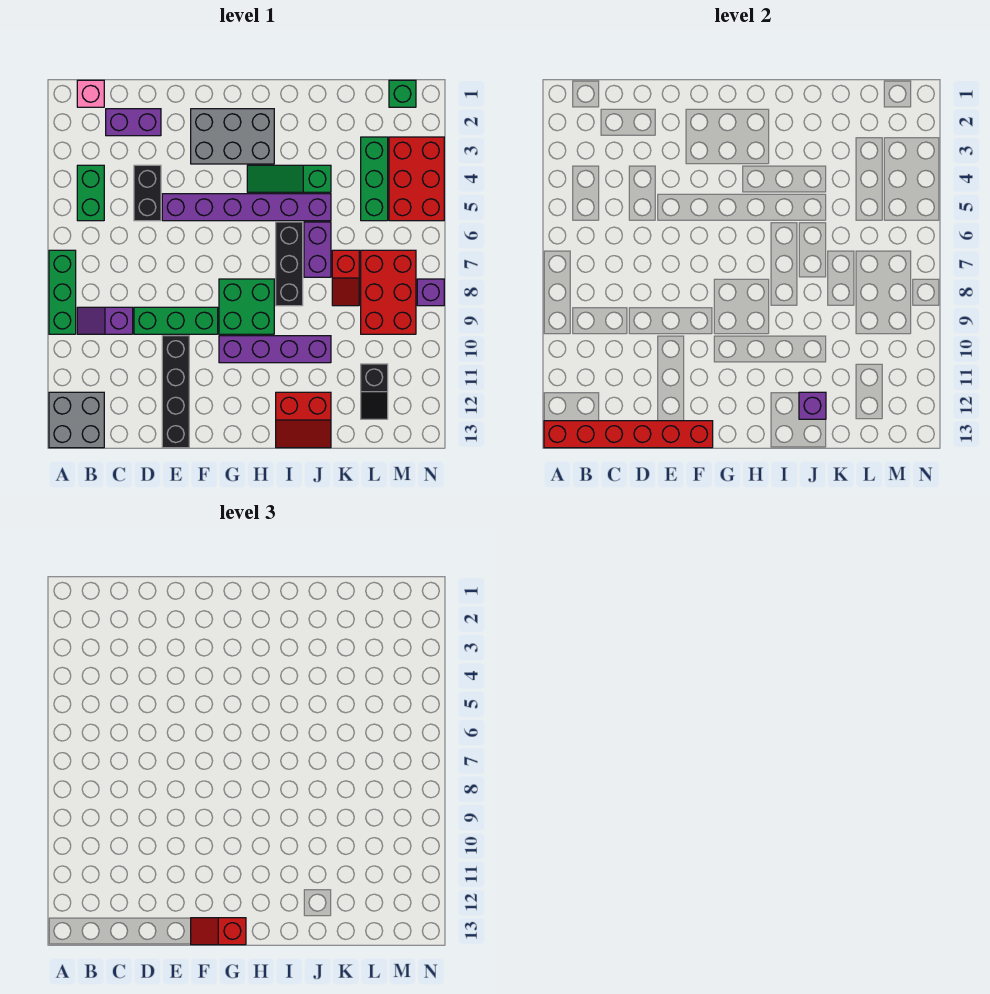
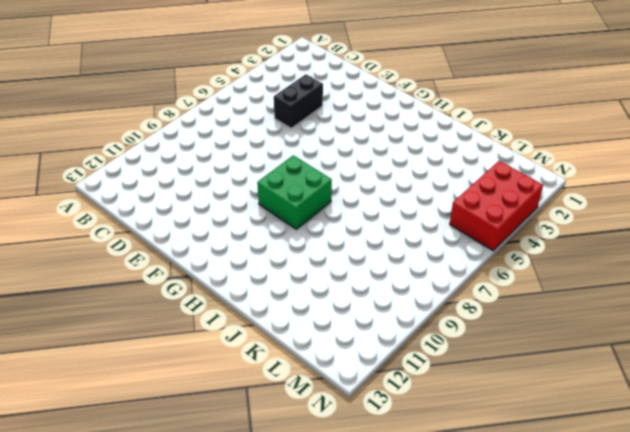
none -> green 1x3 brick [49,250,76,334]
none -> grey 2x2 brick [49,392,104,448]
none -> pink 1x1 brick [77,80,104,107]

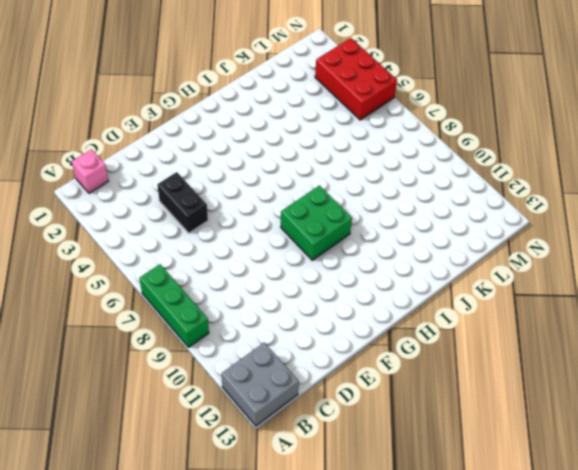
none -> green 1x2 brick [77,165,104,221]
none -> purple 1x2 slope [77,307,133,334]
none -> purple 1x2 brick [106,109,161,136]

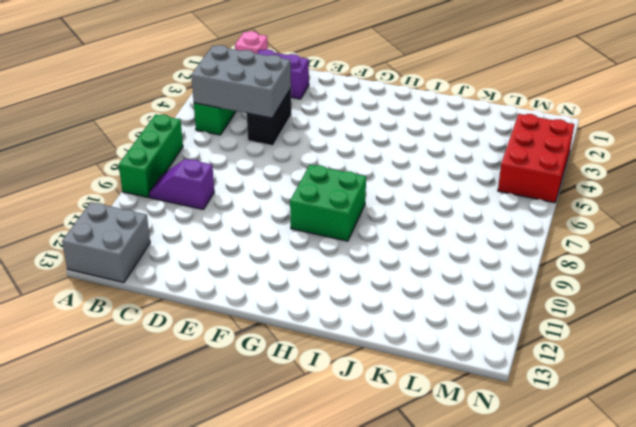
grey 2x3 brick [191,45,291,118] -> grey 2x3 brick moved to [191,109,274,164]
none -> green 1x3 brick [134,307,218,334]
none -> purple 1x6 brick [162,194,331,221]
none -> black 1x4 brick [162,336,189,448]

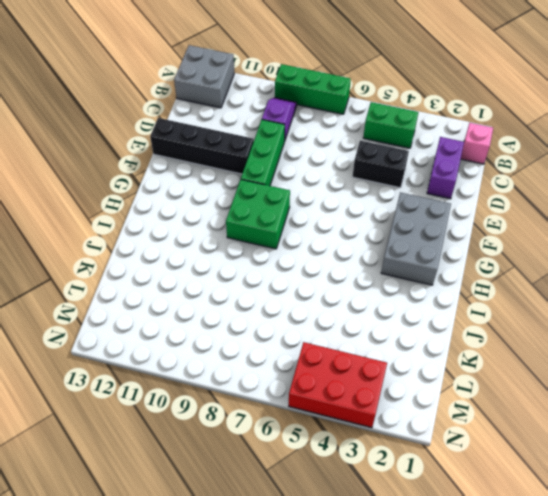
none -> purple 1x6 brick [162,194,331,221]
none -> purple 1x4 brick [219,336,331,363]
none -> green 1x3 slope [247,165,331,192]

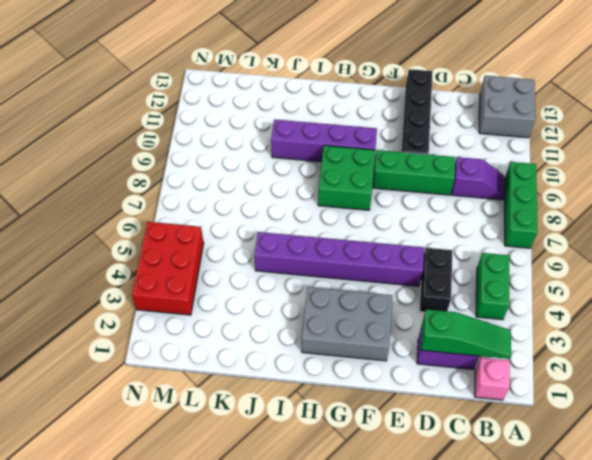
green 1x3 slope [421,309,511,359] -> green 1x3 slope moved to [247,165,331,192]
none -> black 1x3 brick [276,222,303,306]
none -> red 2x2 slope [276,392,331,448]
none -> purple 1x2 brick [304,222,331,277]

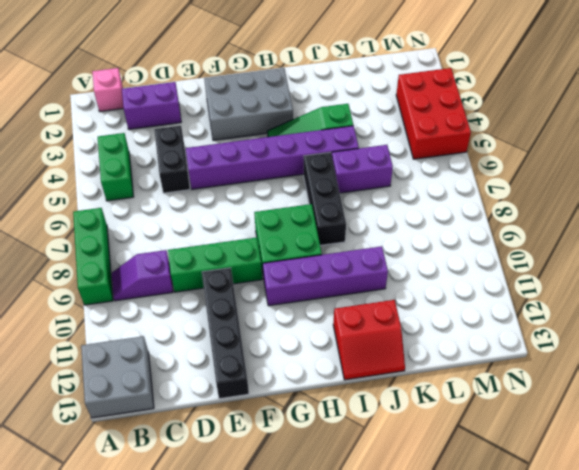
purple 1x2 brick [332,145,393,193] -> purple 1x2 brick turned to [304,222,331,277]
none -> red 1x2 slope [332,250,359,306]
none -> green 1x3 brick [361,137,388,221]
none -> red 2x3 brick [361,250,416,334]

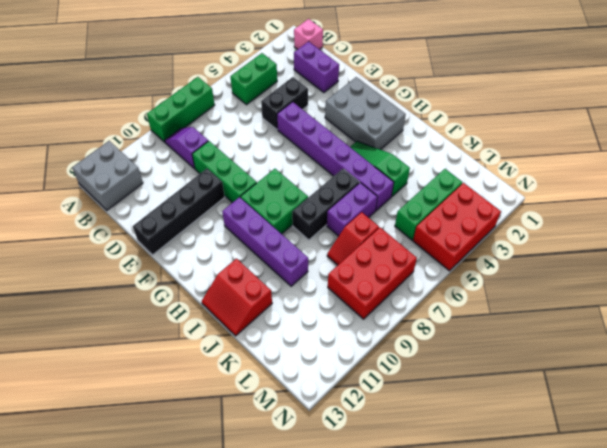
none -> black 1x2 slope [361,364,388,419]
none -> green 1x1 brick [389,80,416,107]
none -> purple 1x1 brick [417,279,444,306]

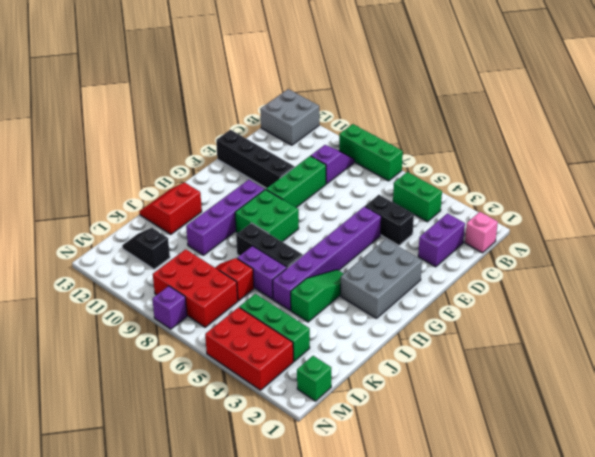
none -> red 1x6 brick [544,421,713,448]
none -> purple 1x1 brick [799,392,826,419]
none -> red 1x2 slope [191,918,246,945]

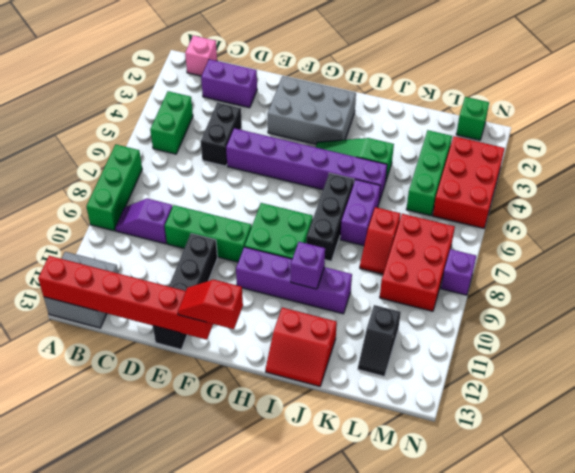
purple 1x1 brick [291,242,325,289] -> purple 1x1 brick moved to [799,392,826,419]

